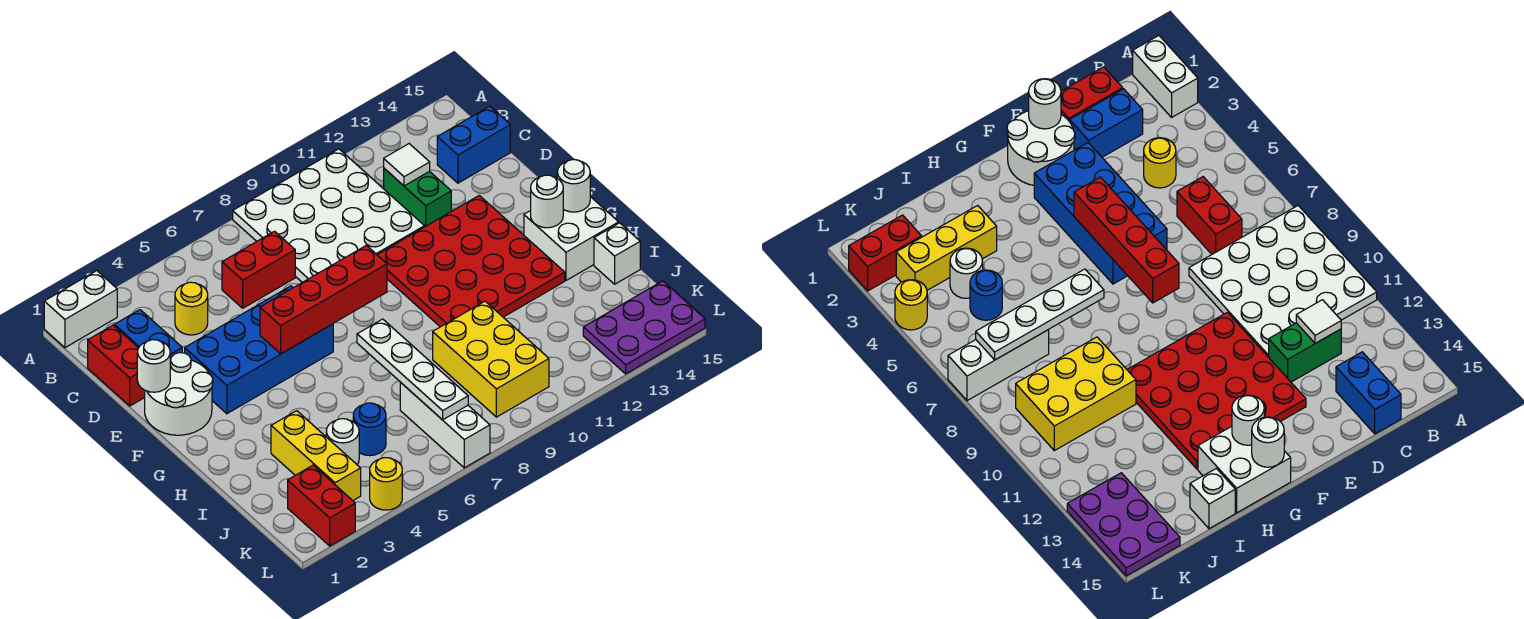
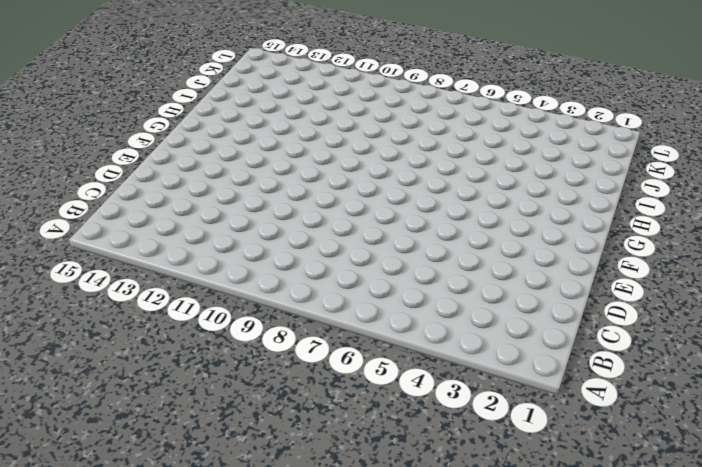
none -> white 1x2 brick [44,271,117,348]
none -> white 4x4 plate [233,149,424,282]
none -> red 1x2 brick [88,325,145,406]

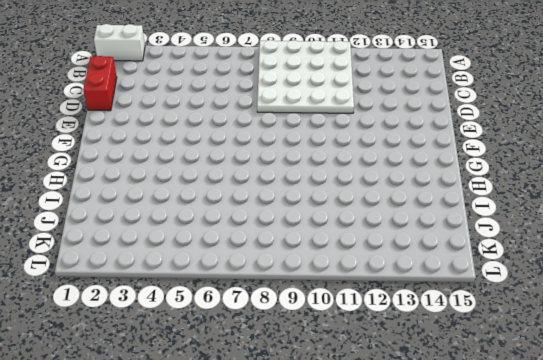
none -> blue 1x2 brick [114,310,182,359]
none -> yellow 1x1 round brick [175,282,208,335]
none -> red 1x2 brick [222,231,295,308]

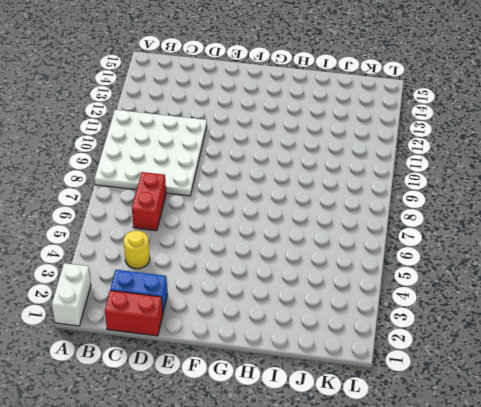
none -> green 1x2 brick [384,168,451,227]
none -> blue 1x2 brick [437,106,510,183]
none -> white 2x2 round brick [145,353,213,435]

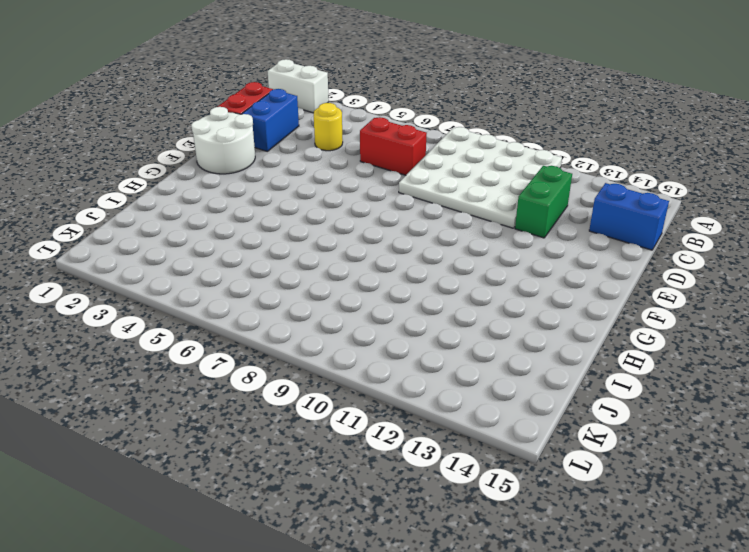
none -> blue 2x4 brick [185,286,333,414]
none -> red 4x4 plate [378,195,565,327]
none -> white 2x2 brick [524,197,619,280]

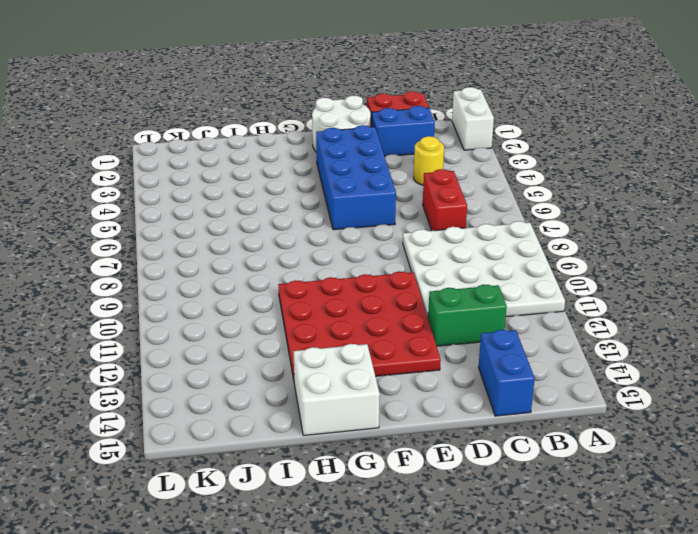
none -> yellow 1x3 brick [271,411,361,500]
none -> yellow 2x3 brick [433,301,549,417]
none -> white 1x1 brick [594,223,640,284]

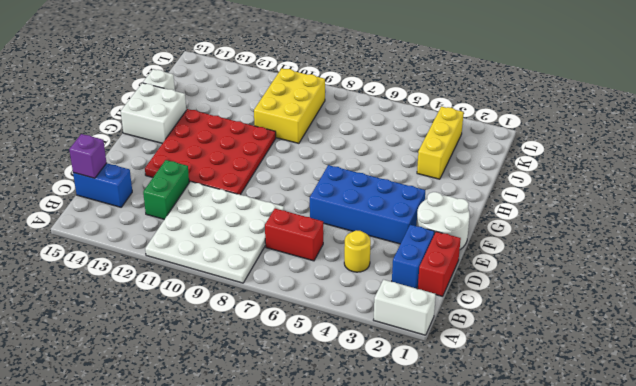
purple 1x1 brick [69,134,107,178] -> none
none -> white 1x1 round brick [326,419,359,464]
none -> blue 1x1 round brick [353,403,386,456]
none -> white 1x3 brick [400,383,490,468]

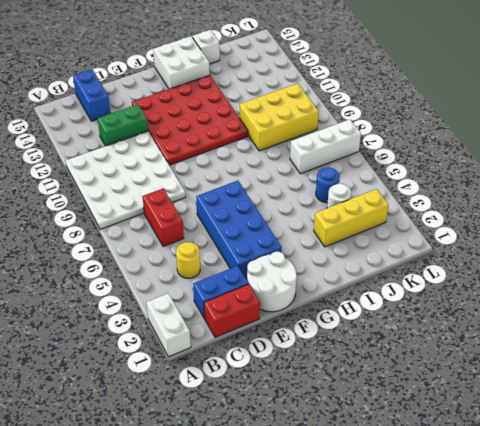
none -> red 1x2 brick [288,465,355,546]
none -> purple 2x3 plate [583,281,705,374]
none -> yellow 1x1 round brick [370,458,402,510]

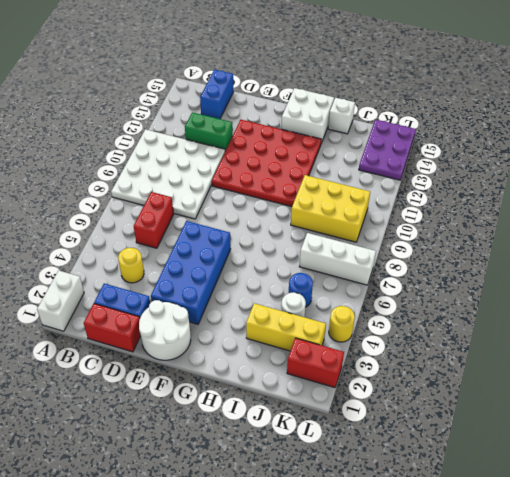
none -> white 1x1 tile [384,144,430,186]
none -> white 1x1 round brick [137,340,170,392]
none -> red 1x4 brick [260,245,387,354]

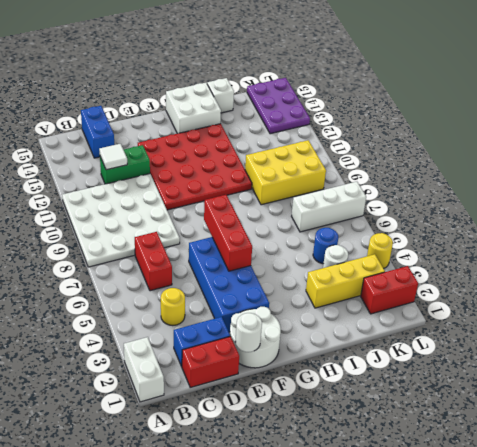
red 1x3 brick [204,195,252,271] -> red 1x4 brick [260,245,387,354]
none -> white 1x1 round brick [531,175,563,228]
none -> white 1x1 round brick [557,160,590,212]
none -> white 1x4 plate [357,319,468,420]

